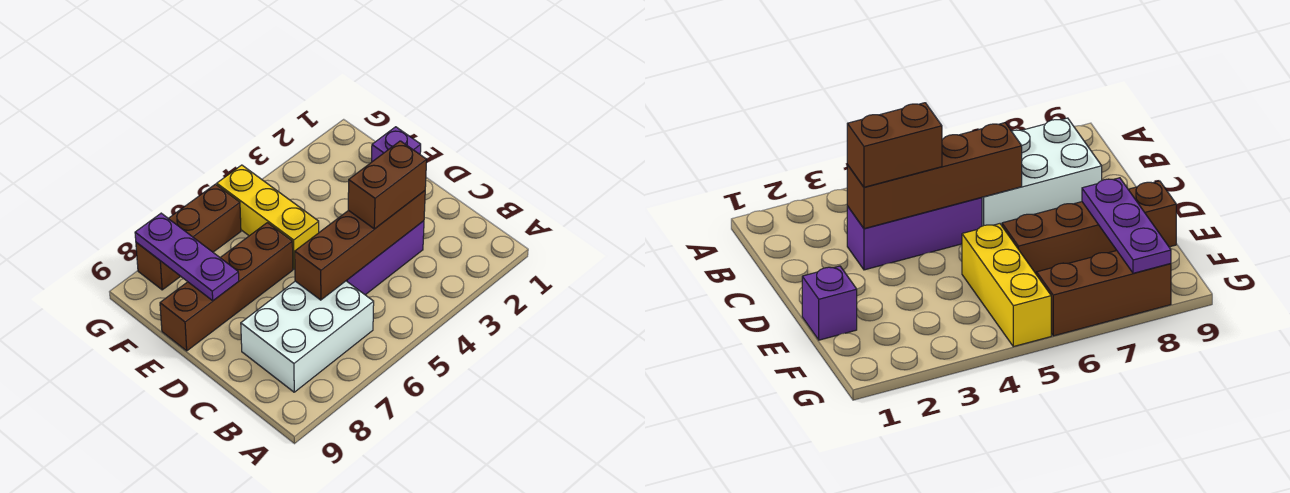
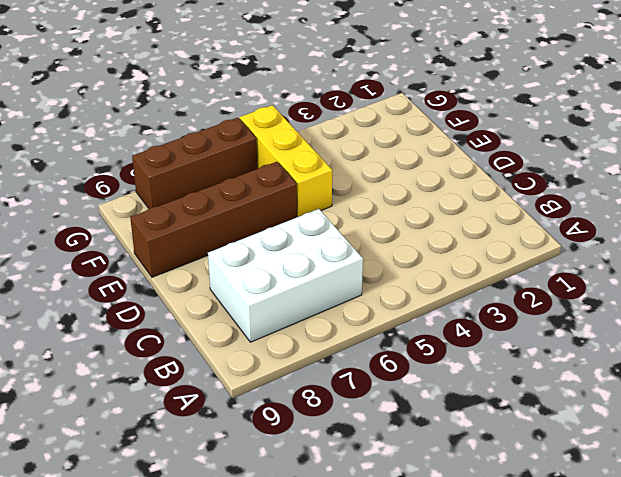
none -> purple 1x3 brick [346,221,424,295]
none -> purple 1x1 brick [372,127,421,162]

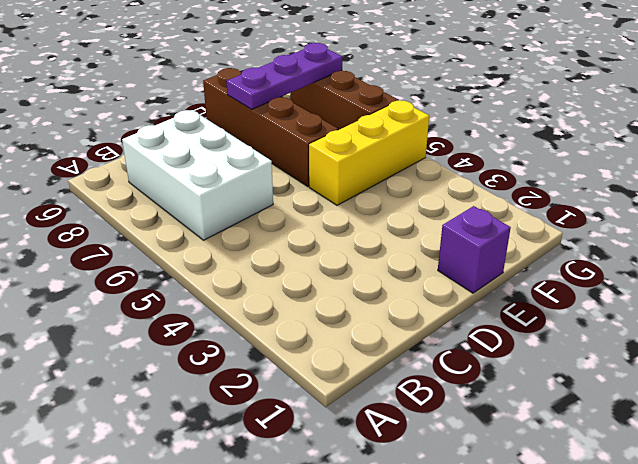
none -> purple 1x3 brick [346,221,424,295]
none -> brown 1x4 brick [295,191,425,300]

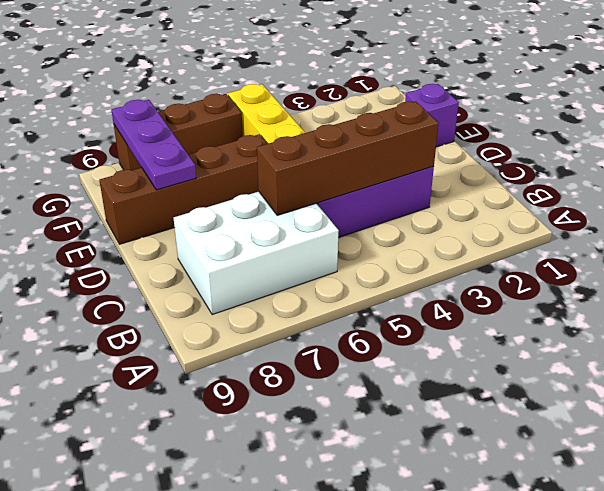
none -> brown 1x2 brick [348,141,427,229]

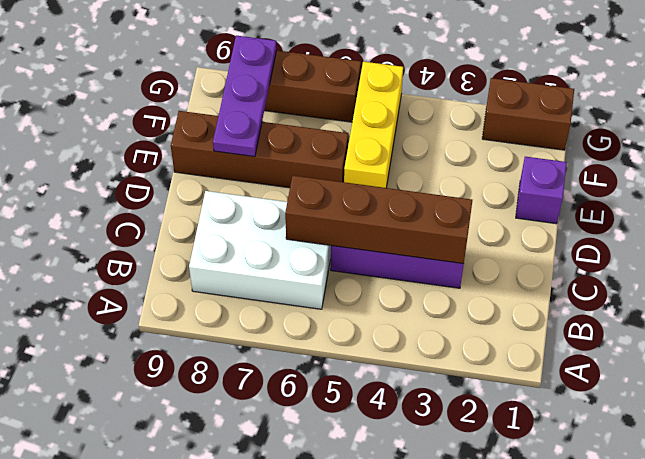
brown 1x2 brick [482,78,574,150] -> brown 1x2 brick moved to [348,141,427,229]

